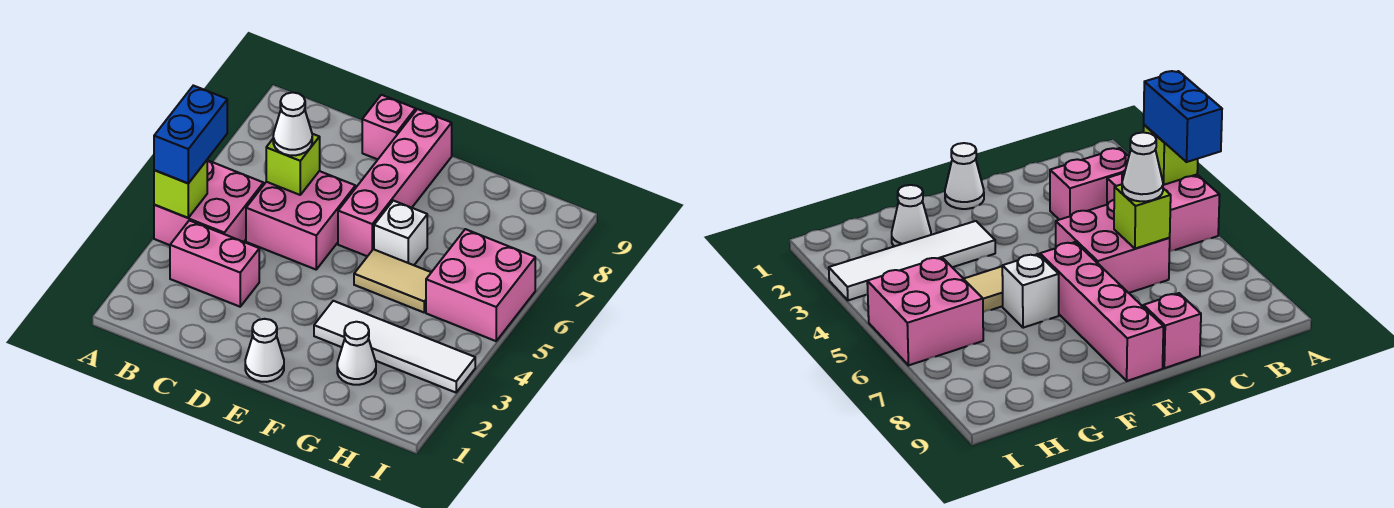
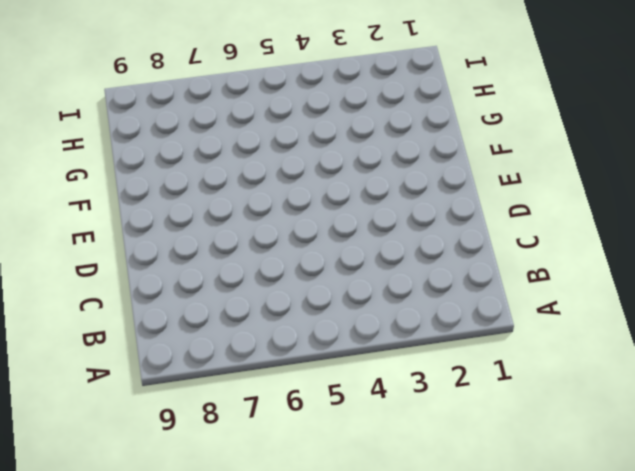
none -> pink 2x2 brick [154,160,263,245]
none -> pink 1x2 brick [170,220,259,307]
none -> pink 2x2 brick [246,171,355,269]

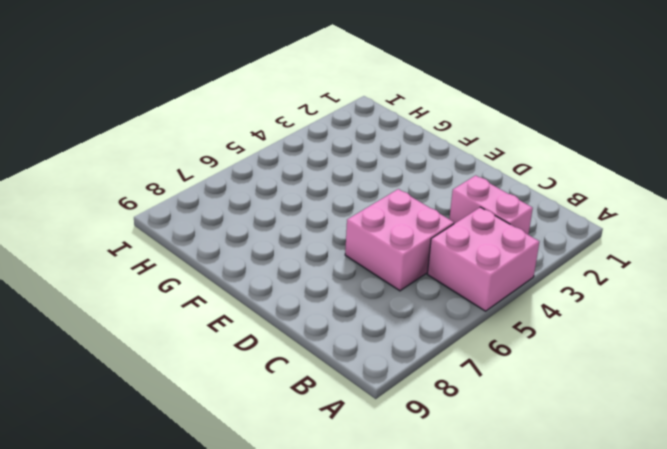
none -> pink 1x1 brick [362,95,416,159]
none -> white 1x1 cone [245,319,284,382]
none -> pink 1x4 brick [338,109,452,256]

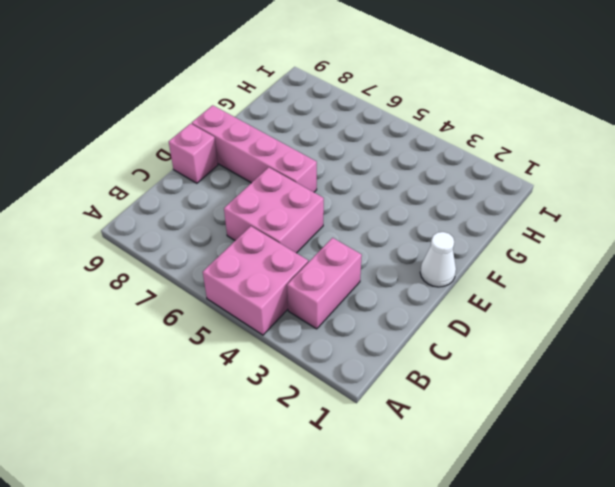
none -> white 1x4 tile [314,301,475,392]
none -> tan 1x2 tile [354,249,431,312]
none -> white 1x1 brick [374,201,427,265]

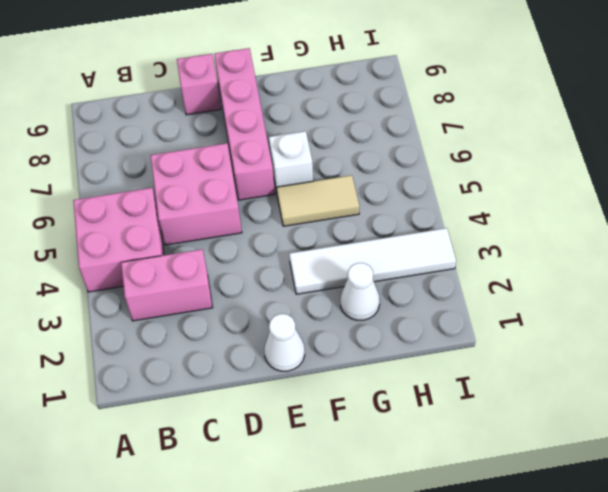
none -> pink 2x2 brick [426,229,535,341]
none -> lime 1x1 brick [154,160,207,218]
none -> lime 1x1 brick [266,134,320,195]

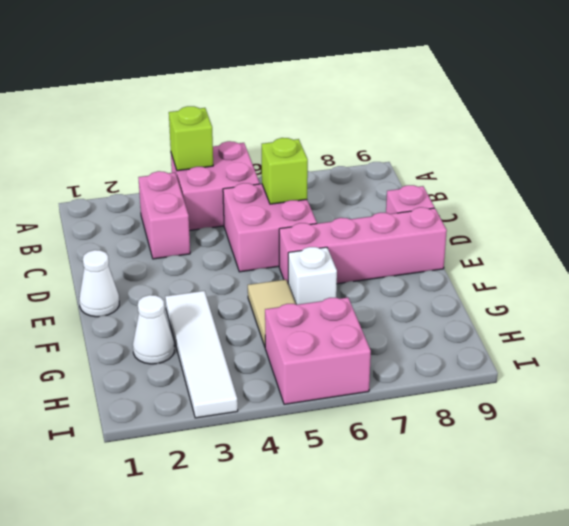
none -> blue 1x2 brick [154,86,227,183]
none -> white 1x1 cone [273,92,312,155]

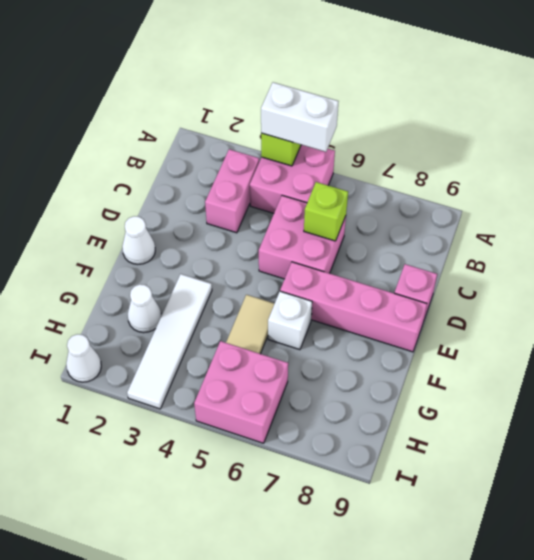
white 1x2 brick [261,82,339,152] -> blue 1x2 brick [154,86,227,183]
white 1x1 cone [66,334,101,382] -> white 1x1 cone moved to [273,92,312,155]

